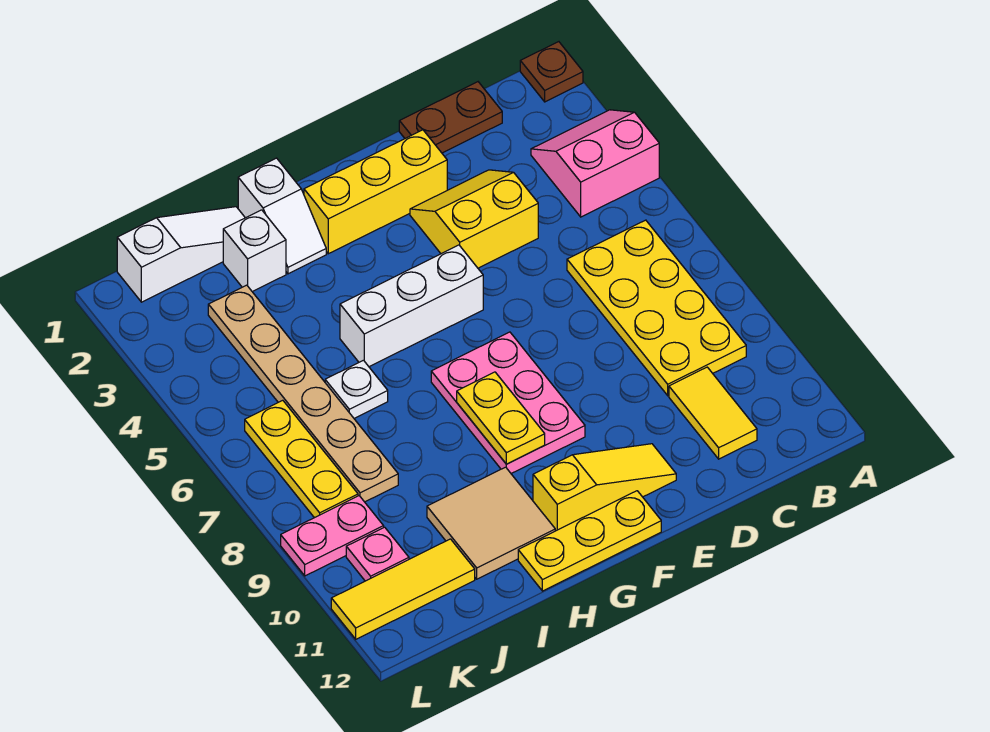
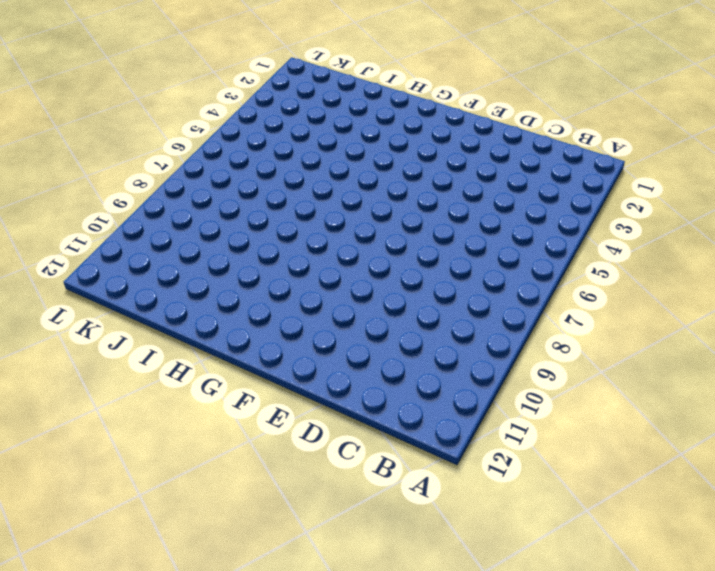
none -> brown 1x1 plate [520,42,583,102]
none -> pink 2x2 slope [531,110,659,217]
none -> yellow 2x4 plate [567,220,746,396]

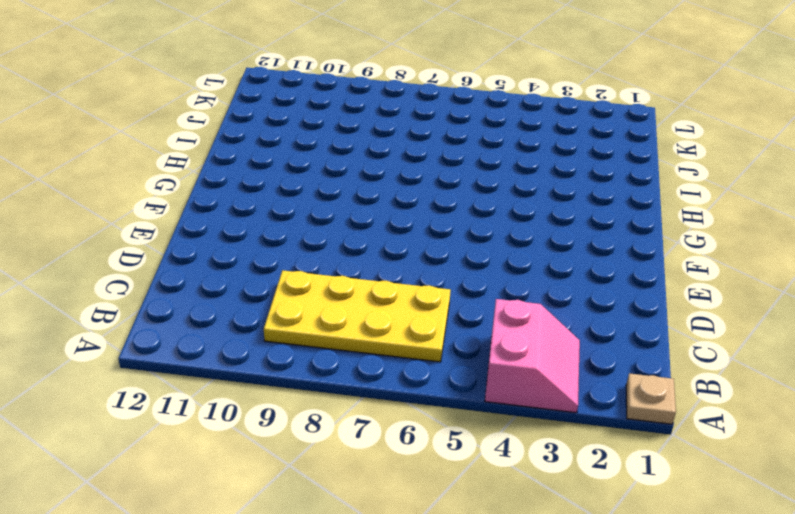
tan 1x1 plate [626,373,676,424] -> brown 1x1 plate [520,42,583,102]
none -> brown 1x2 plate [399,82,502,153]
none -> yellow 1x2 tile [669,367,757,459]
none -> yellow 2x2 slope [410,170,538,268]

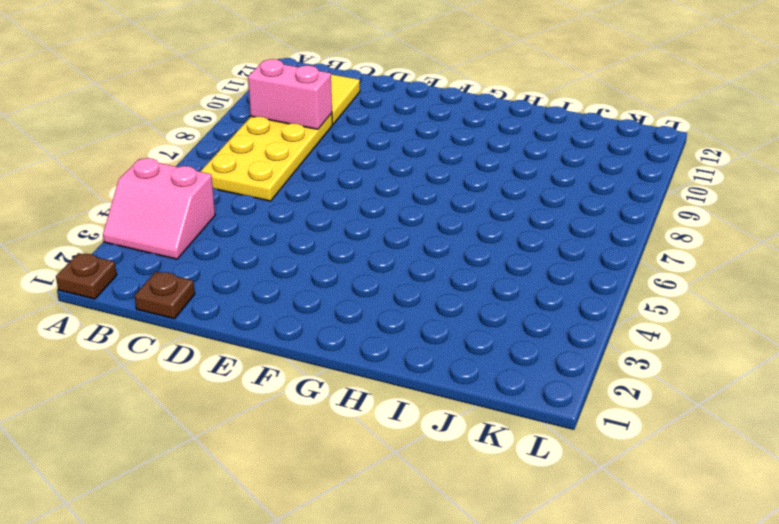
pink 1x2 brick [248,59,332,129] -> none
brown 1x1 plate [135,272,195,319] -> brown 1x2 plate [399,82,502,153]
none -> yellow 2x2 slope [410,170,538,268]
none -> yellow 1x3 brick [304,130,447,254]
none -> yellow 1x3 slope [533,444,676,531]

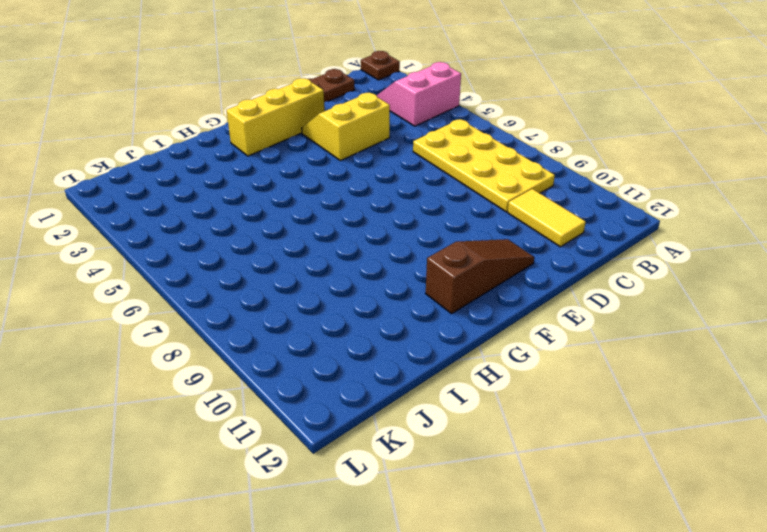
brown 1x3 slope [426,239,534,314] -> yellow 1x3 slope [533,444,676,531]
none -> white 1x3 brick [340,245,483,367]
none -> pink 2x3 plate [431,332,585,473]
none -> yellow 1x3 plate [518,491,661,591]

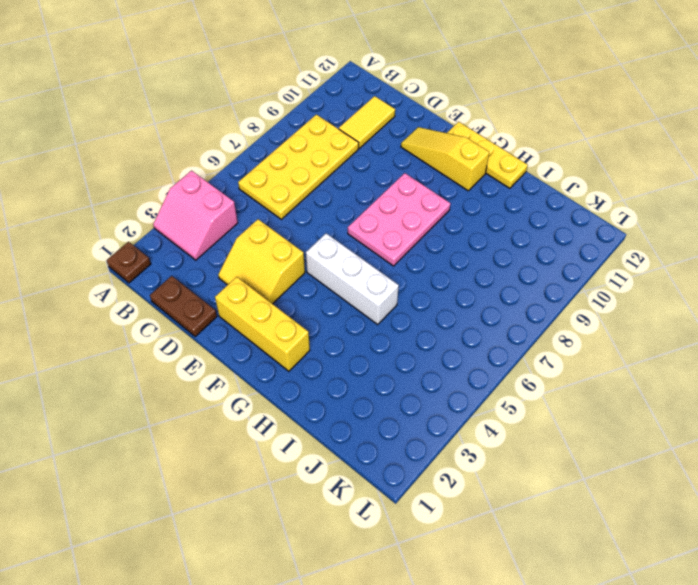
none -> white 1x2 slope [238,158,326,274]
none -> tan 2x2 tile [427,467,555,579]
none -> white 1x3 slope [117,207,245,302]

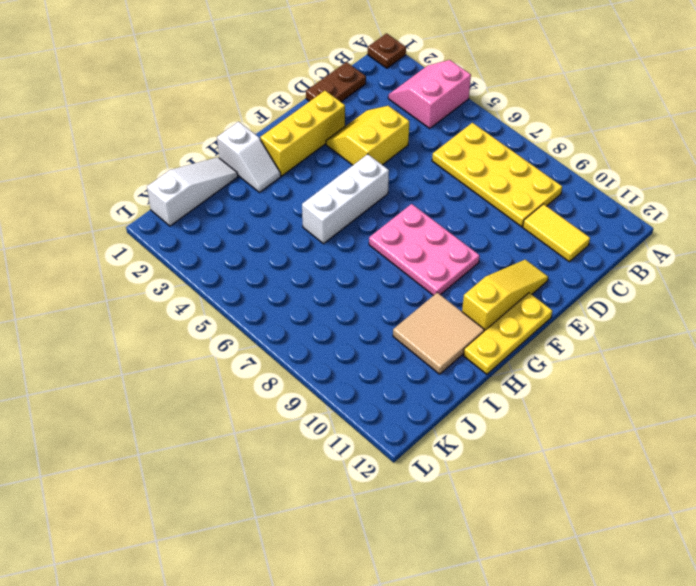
none -> white 1x1 brick [223,210,286,292]
none -> white 1x1 plate [325,360,388,418]
none -> tan 1x6 plate [208,285,398,502]

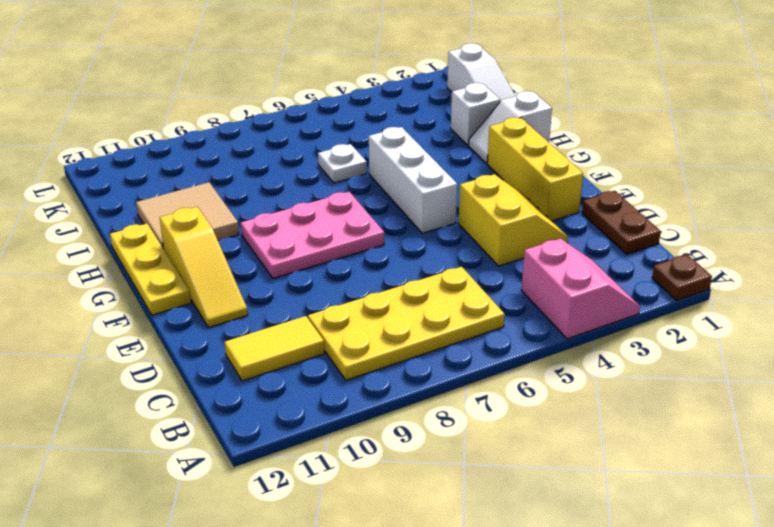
none -> tan 1x6 plate [208,285,398,502]
none -> yellow 1x3 tile [331,539,475,639]
none -> yellow 1x3 plate [245,400,358,518]

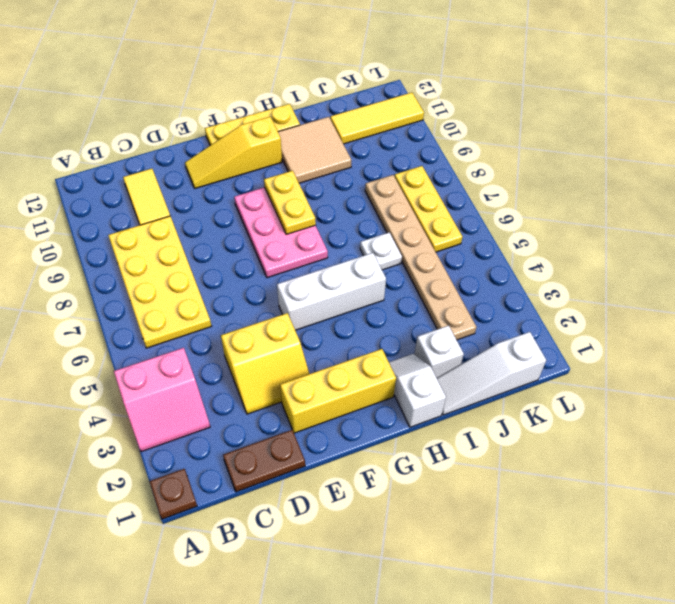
none -> pink 1x2 plate [281,496,384,576]
none -> pink 1x1 plate [346,527,409,581]

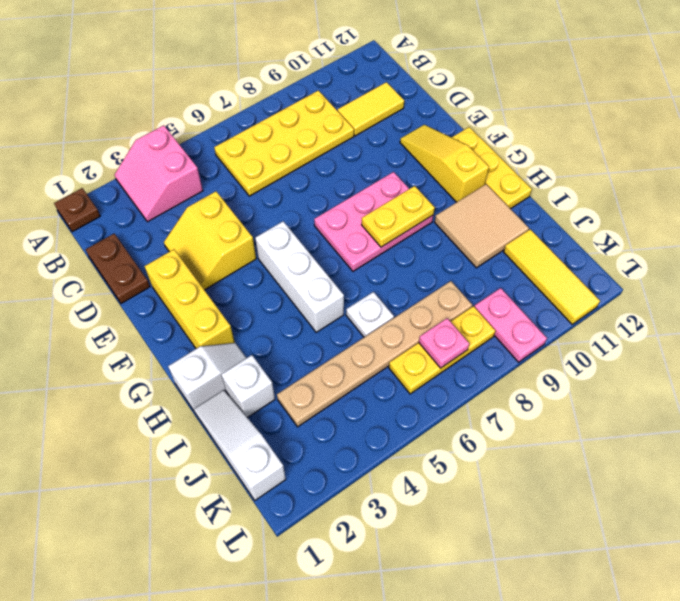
pink 1x1 plate [419,318,470,368] -> pink 1x1 plate moved to [346,527,409,581]

